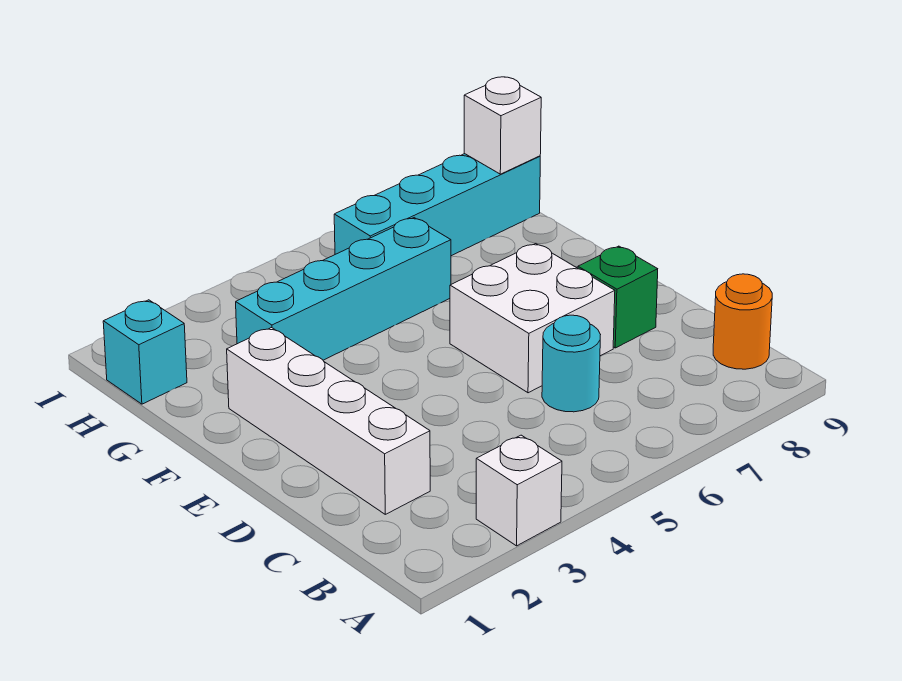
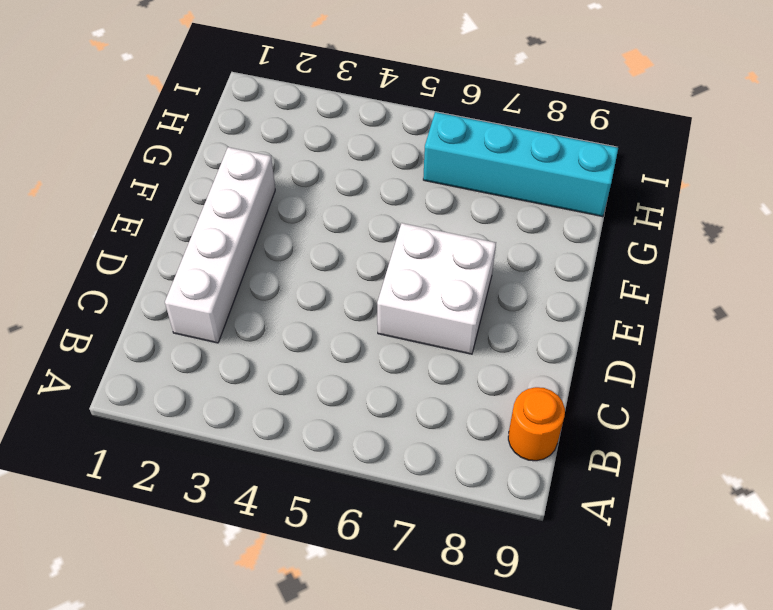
none -> white 1x1 brick [476,435,562,546]
none -> cyan 1x1 round brick [542,315,601,412]

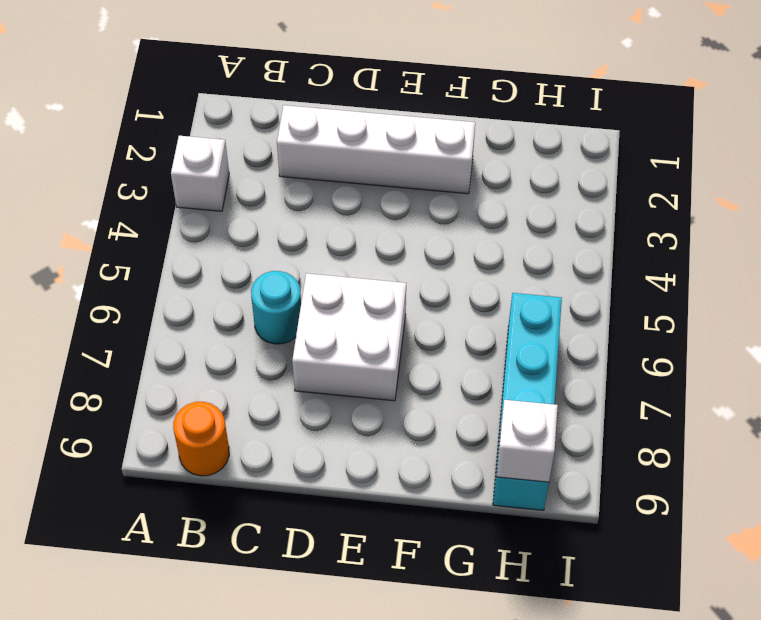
none -> green 1x1 brick [578,246,658,348]
none -> cyan 1x4 brick [236,218,451,360]

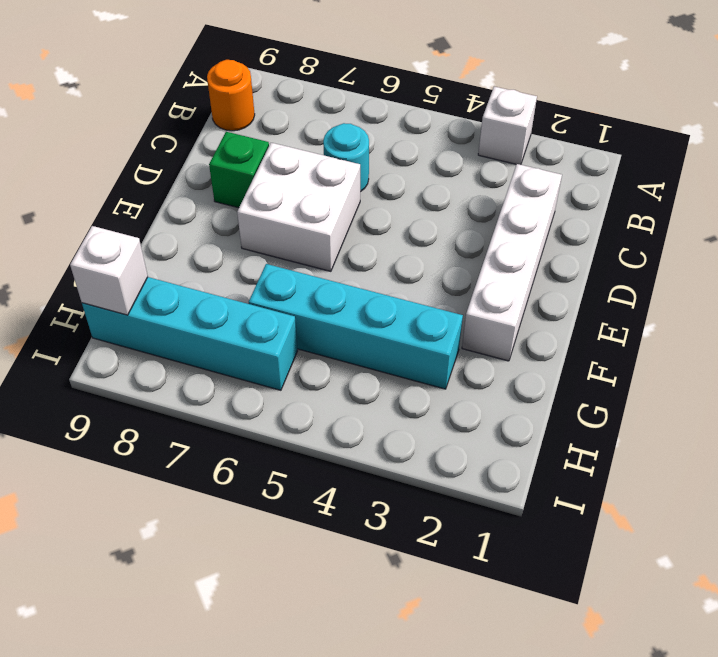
none -> cyan 1x1 brick [103,300,187,404]

